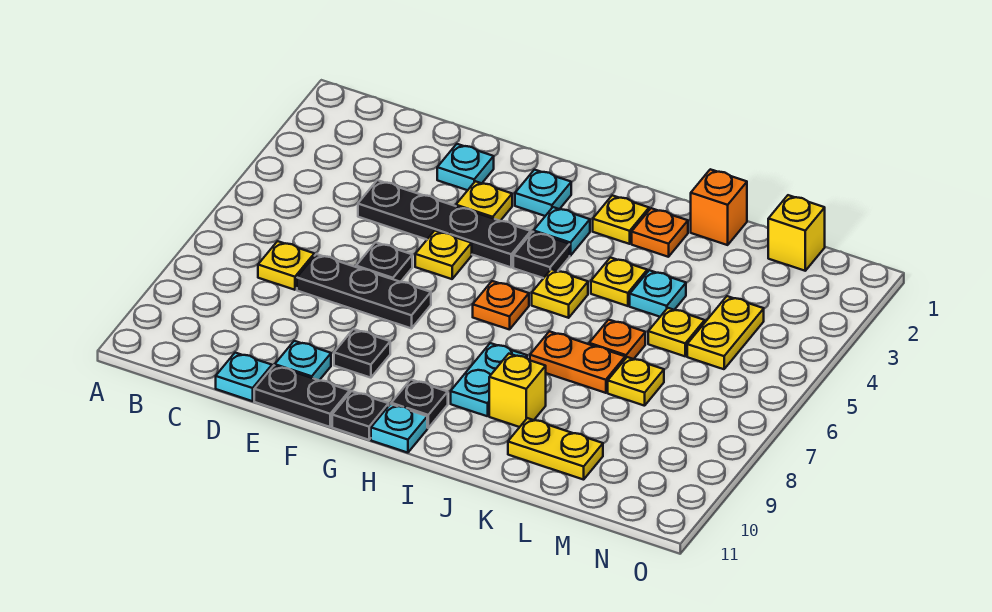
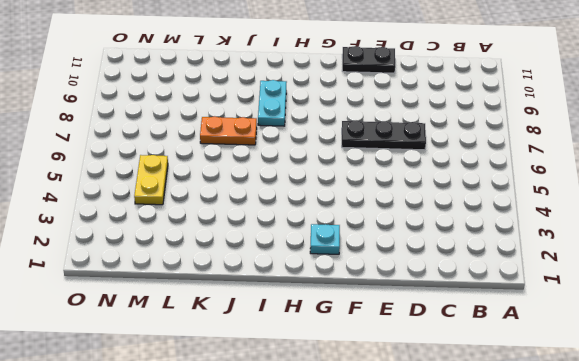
none -> yellow 1x1 plate [258,241,314,290]
none -> black 1x4 plate [358,180,531,267]
none -> cyan 1x1 plate [216,353,272,401]
none -> cyan 1x1 plate [437,144,494,190]

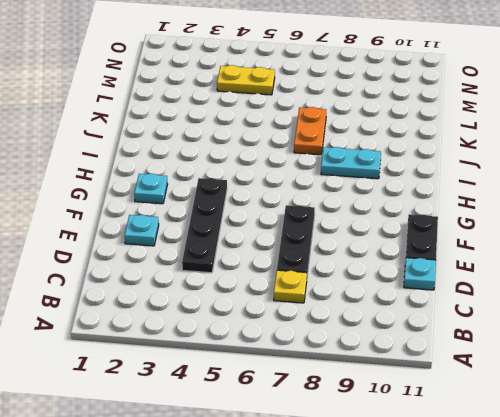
none -> black 1x1 plate [356,242,412,282]
none -> cyan 1x1 plate [275,341,331,380]
none -> yellow 1x1 plate [456,181,512,221]
none -> yellow 1x1 plate [415,231,472,279]

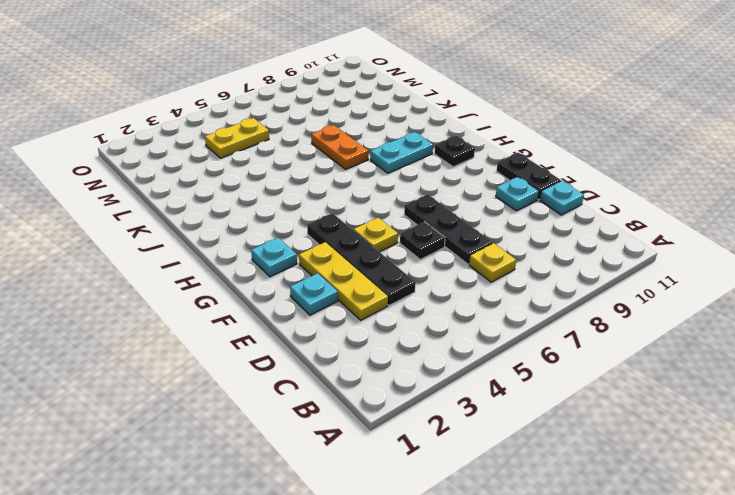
yellow 1x3 plate [299,242,388,320] -> yellow 1x1 plate [456,181,512,221]
none -> black 1x1 plate [334,329,390,378]
none -> black 1x1 plate [332,391,389,440]
none -> cyan 1x1 plate [534,207,590,256]
none -> black 1x1 plate [513,232,570,278]

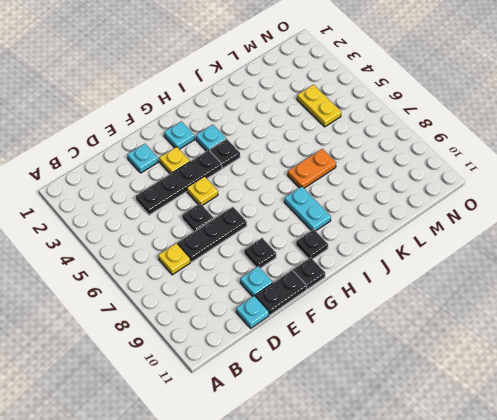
none -> orange 1x1 plate [473,281,529,330]
none -> cyan 1x1 plate [371,404,427,453]
none -> yellow 1x1 plate [593,195,649,244]
none -> yellow 1x1 plate [532,269,588,318]

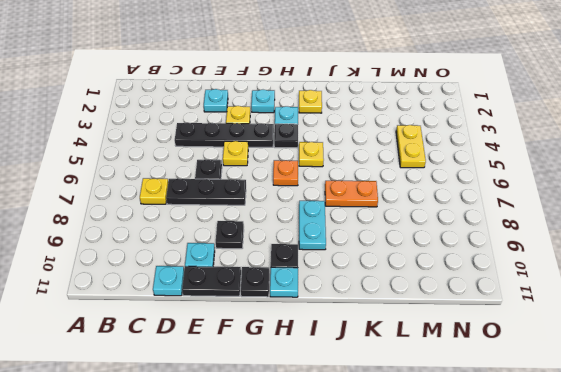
none -> orange 1x1 plate [632,208,688,257]
none -> yellow 1x1 plate [591,258,647,306]
none -> yellow 1x1 brick [489,354,546,427]
none -> orange 1x1 brick [691,169,747,245]

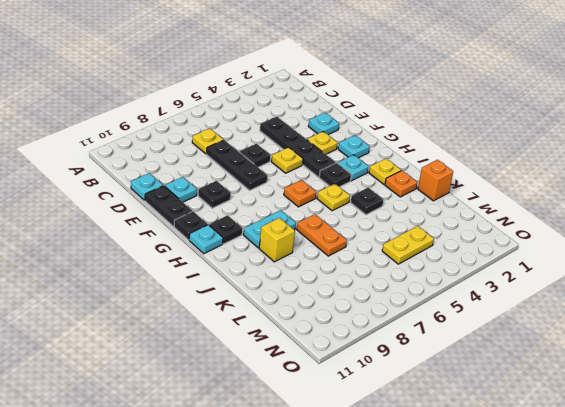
black 1x1 plate [351,188,383,215] -> yellow 1x1 plate [591,258,647,306]
none -> cyan 1x1 plate [630,270,686,317]
none -> orange 1x1 plate [589,320,645,359]
none -> yellow 1x2 plate [508,418,603,480]
none -> yellow 1x1 plate [648,308,705,356]

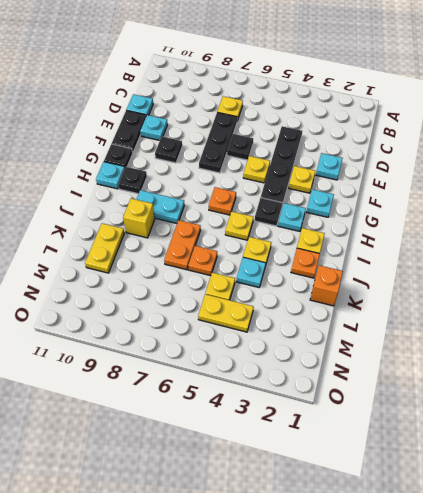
none -> yellow 1x1 plate [608,357,664,406]
none -> yellow 1x1 brick [768,195,825,271]

